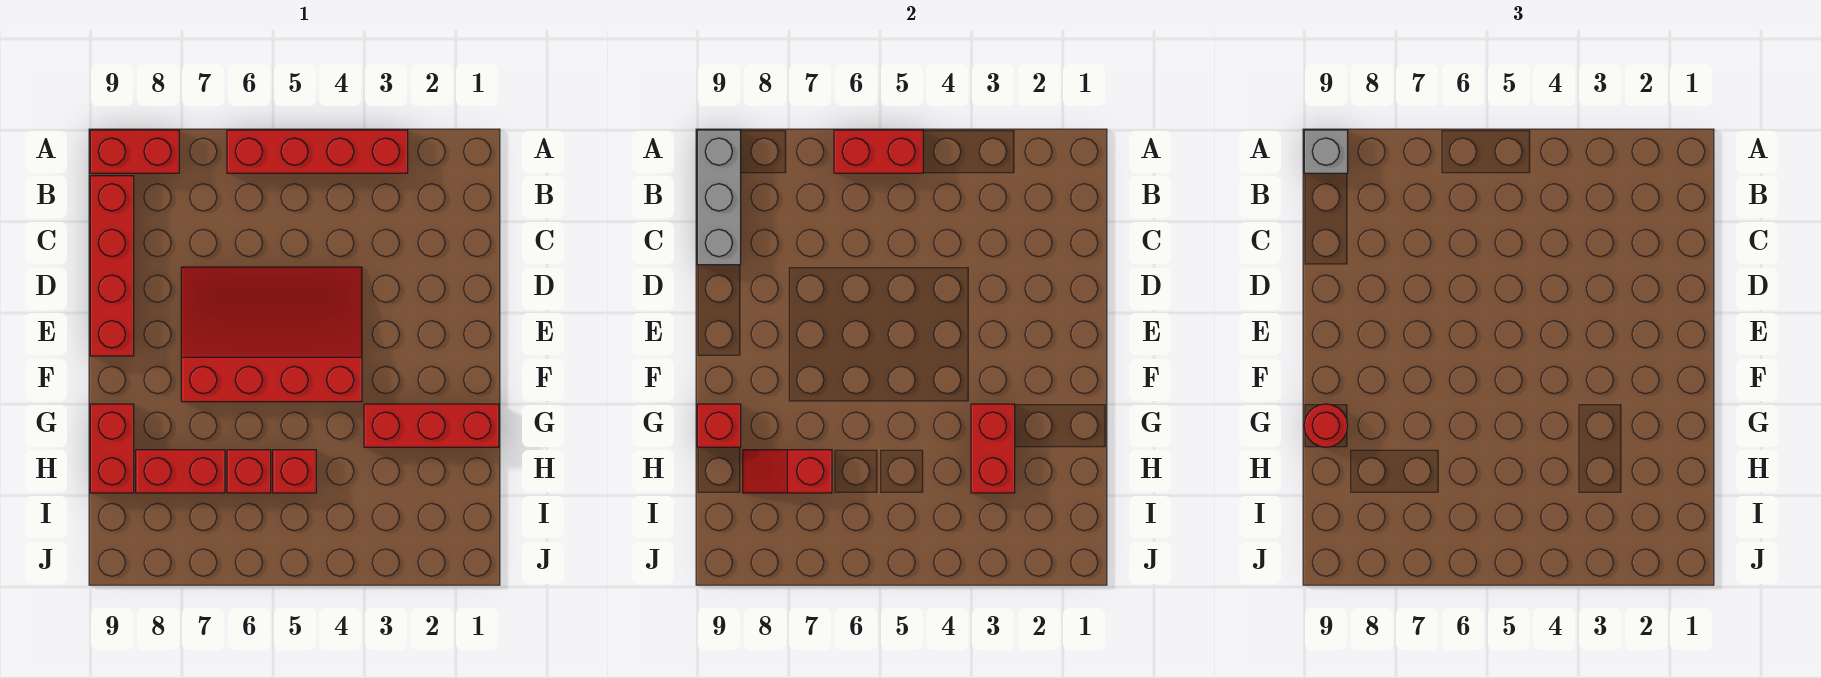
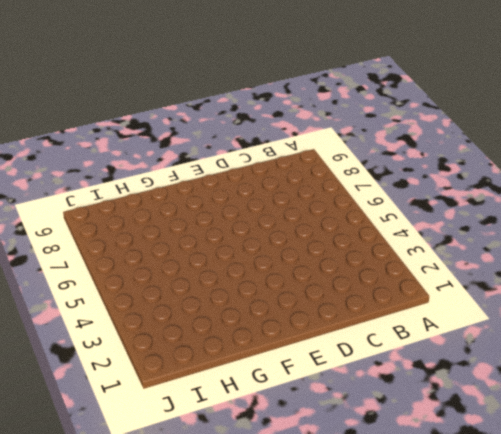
none -> red 1x4 brick [227,130,408,173]
none -> red 1x2 brick [90,130,179,173]
none -> red 1x4 brick [90,176,134,356]

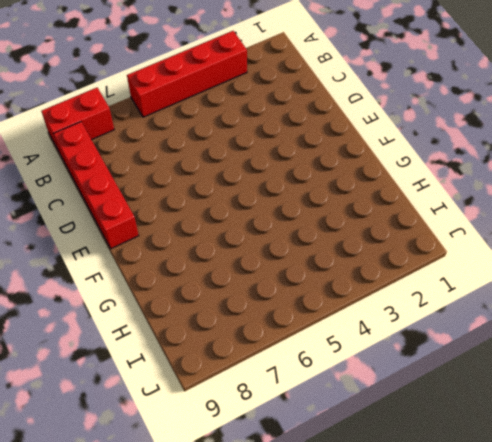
none -> red 3x4 slope [181,267,362,402]
none -> red 1x3 brick [364,404,499,447]
none -> red 1x2 brick [90,404,134,493]

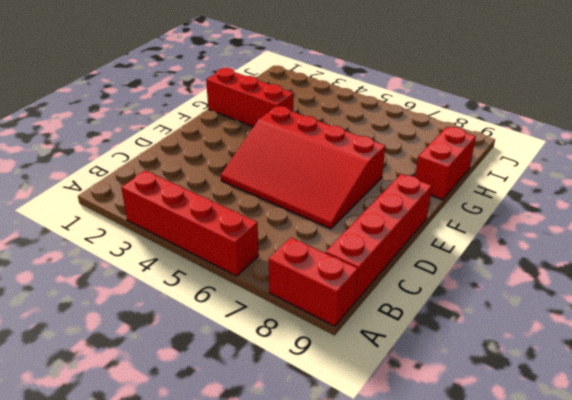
none -> red 1x1 brick [273,450,316,493]
none -> red 1x1 brick [227,450,271,493]
none -> red 1x2 brick [136,450,225,493]

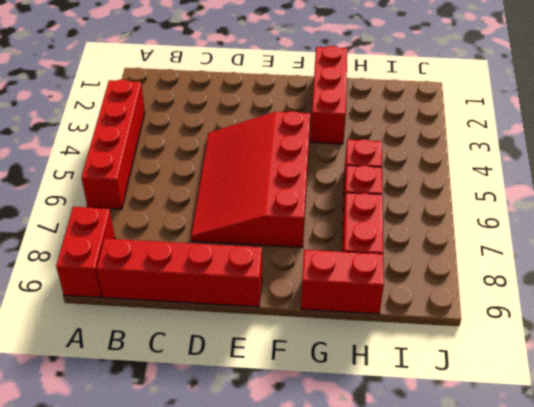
none -> red 1x2 brick [834,130,923,173]
none -> grey 1x3 brick [697,130,741,265]
none -> red 1x2 brick [971,404,1015,493]

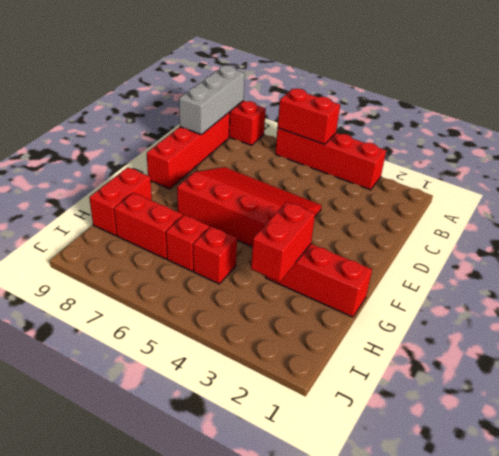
none -> red 1x1 brick [697,404,741,447]
none -> red 1x2 slope [743,450,832,493]
none -> grey 1x1 brick [1304,130,1348,173]

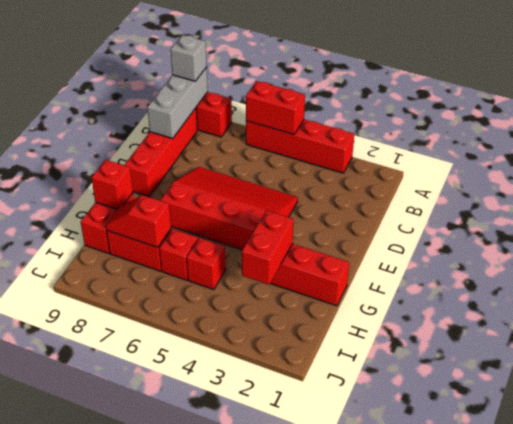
none -> red 1x1 round brick [1304,404,1348,447]

